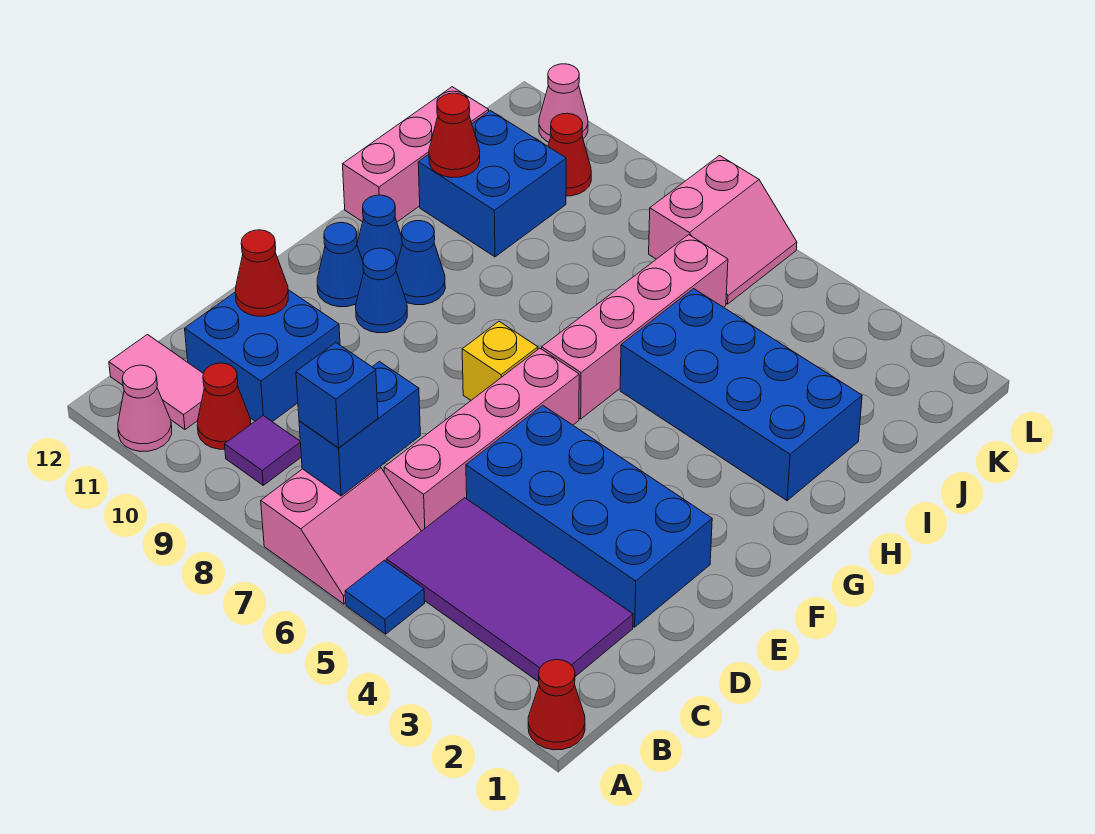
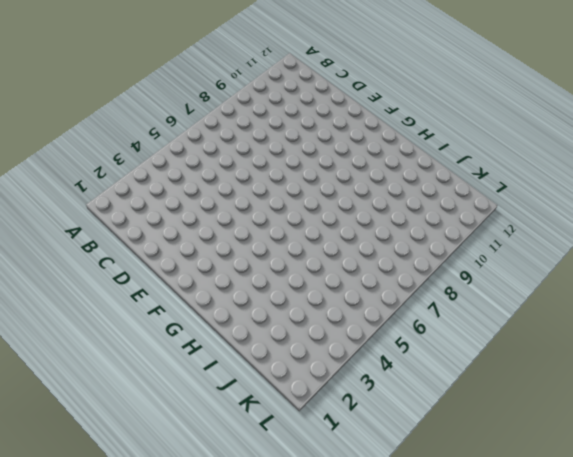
none -> red 1x1 cone [528,659,585,750]
none -> blue 1x1 tile [345,560,425,634]
none -> pink 2x2 slope [261,467,421,604]

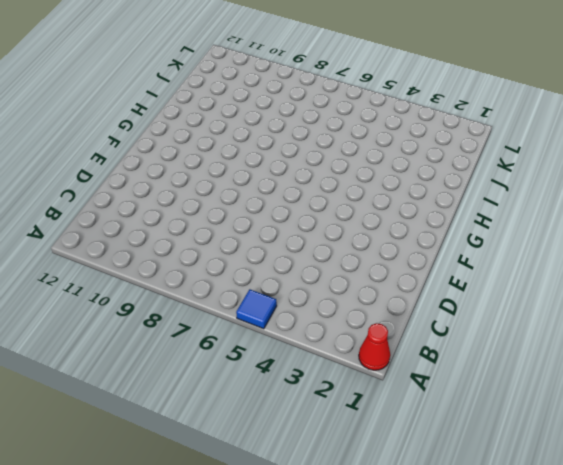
none -> pink 2x2 slope [261,467,421,604]
none -> pink 1x1 cone [118,365,172,452]
none -> purple 2x4 tile [386,498,633,682]

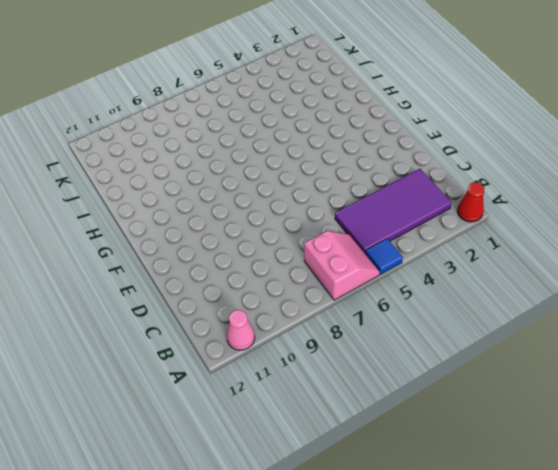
none -> purple 1x1 tile [225,416,301,485]
none -> red 1x1 cone [197,363,251,449]
none -> pink 1x2 tile [109,335,204,429]

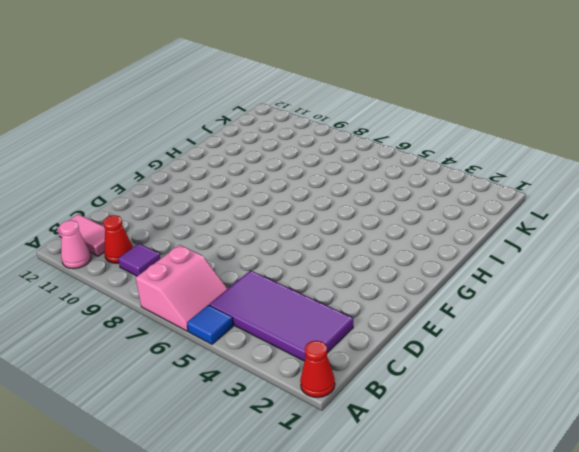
none -> pink 1x4 brick [384,348,579,531]
none -> blue 2x2 brick [185,290,340,422]
none -> blue 2x4 brick [466,405,712,627]

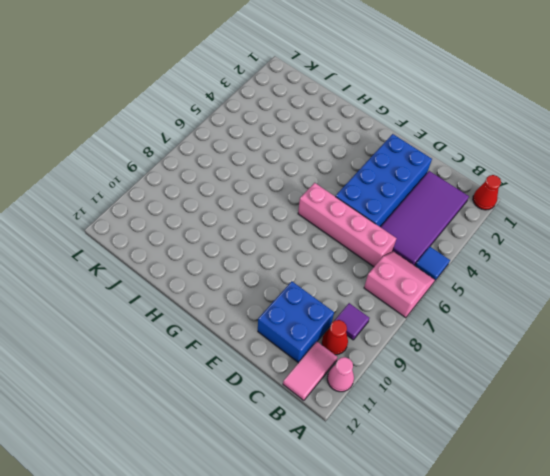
none -> yellow 1x1 brick [462,322,538,400]
none -> blue 1x1 cone [356,248,407,333]
none -> blue 1x1 cone [317,223,364,307]

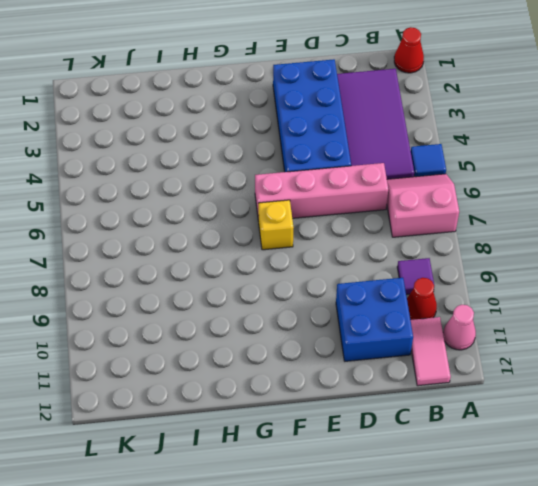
none -> blue 1x1 cone [356,248,407,333]
none -> blue 1x1 cone [317,223,364,307]
none -> pink 1x4 brick [542,235,728,419]

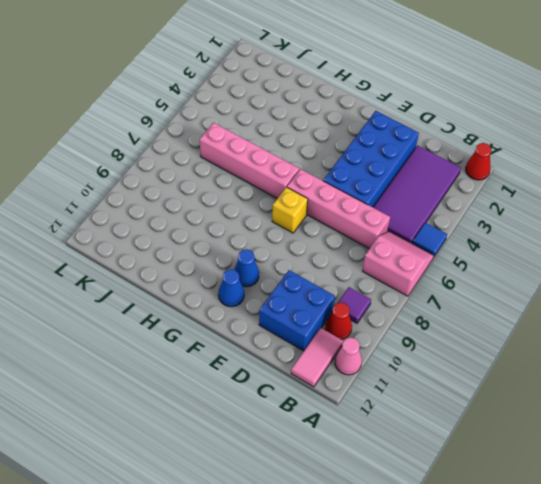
none -> blue 1x1 cone [396,221,445,305]
none -> blue 1x1 cone [357,195,402,267]
none -> blue 2x4 brick [620,289,862,501]

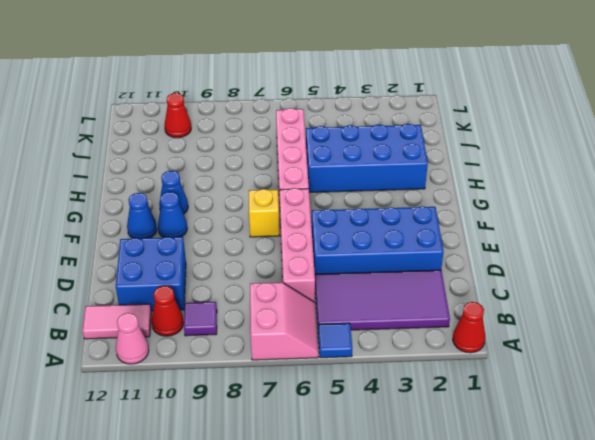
none -> blue 1x1 cone [357,195,402,267]
none -> pink 1x3 brick [343,87,489,222]
none -> blue 2x2 brick [418,111,566,257]

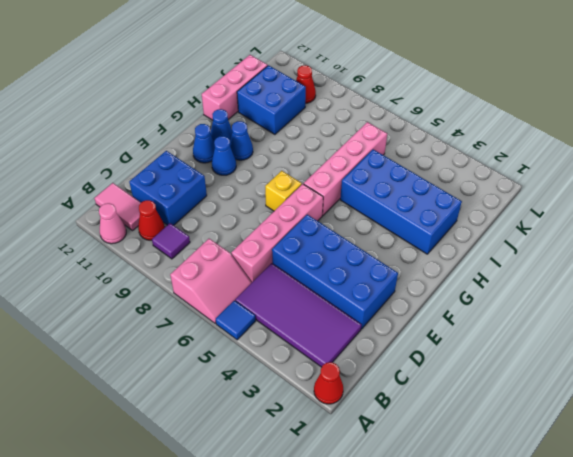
none -> pink 2x2 slope [649,156,797,304]
none -> pink 1x1 cone [539,64,588,142]
none -> blue 1x2 brick [299,362,420,496]

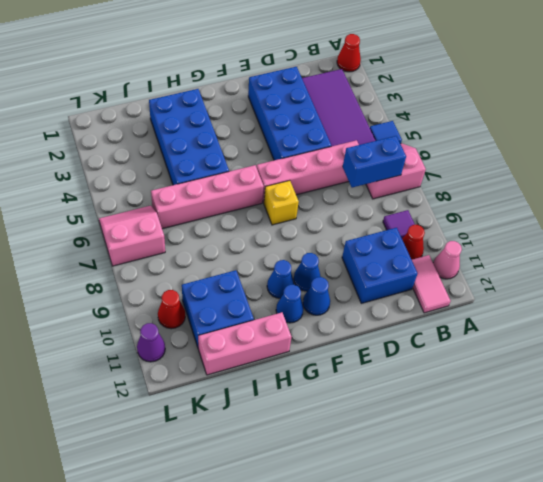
purple 1x1 cone [137,323,165,362] -> pink 1x1 cone [539,64,588,142]
none -> red 1x1 cone [235,230,288,316]
none -> red 1x1 cone [429,93,480,178]
none -> blue 1x1 brick [296,343,378,448]

